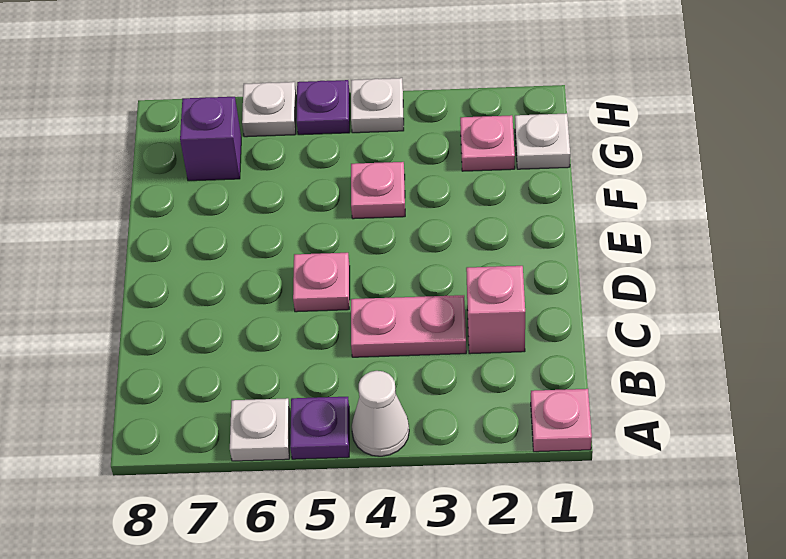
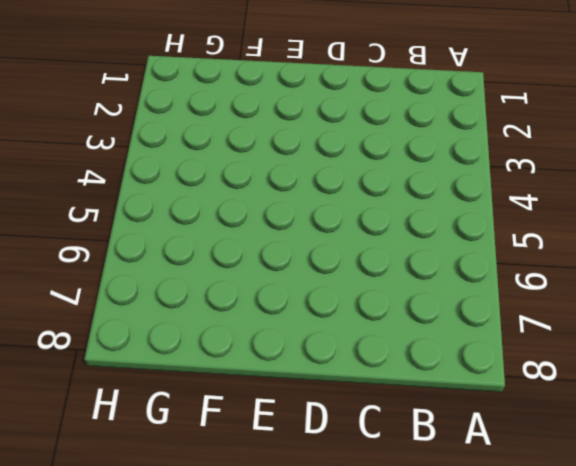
none -> pink 1x1 plate [531,389,592,452]
none -> white 1x1 cone [352,371,409,456]
none -> purple 1x1 plate [290,397,349,459]

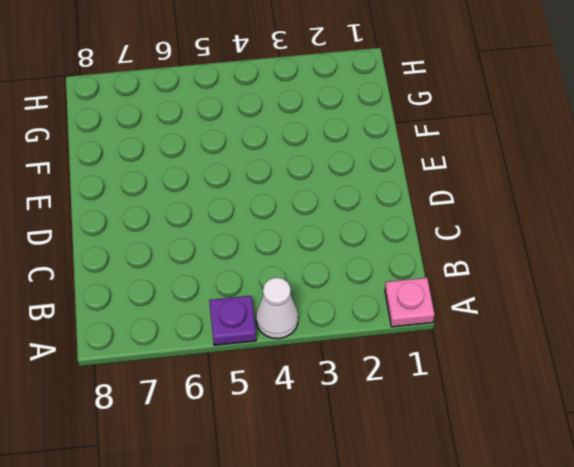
none -> white 1x1 plate [230,398,290,461]
none -> pink 1x1 brick [466,266,525,354]
none -> pink 1x2 plate [351,295,466,357]

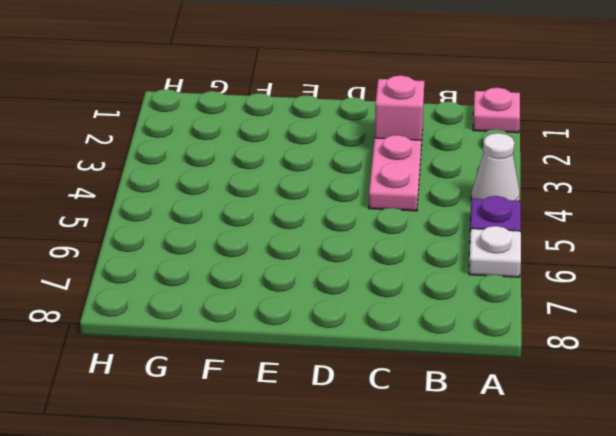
none -> pink 1x1 plate [293,253,350,312]
none -> pink 1x1 plate [351,162,405,219]
none -> white 1x1 plate [515,114,570,169]

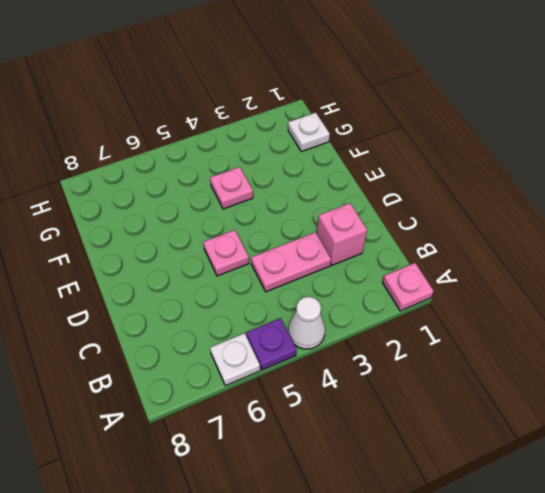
none -> pink 1x1 plate [460,115,515,171]
none -> purple 1x1 brick [180,97,241,181]
none -> white 1x1 plate [351,78,404,133]

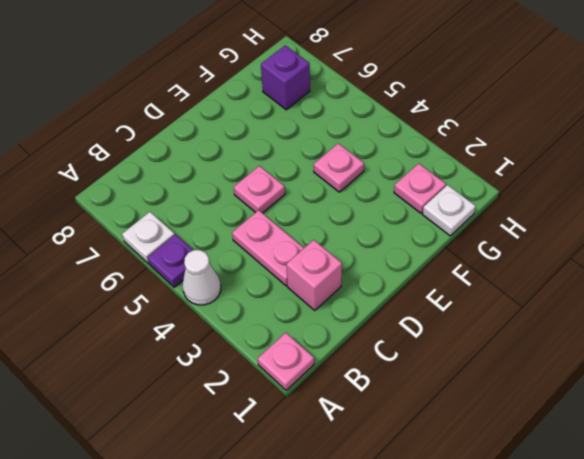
none -> white 1x1 plate [351,78,404,133]
none -> purple 1x1 plate [296,80,350,135]
none -> white 1x1 plate [242,82,296,137]

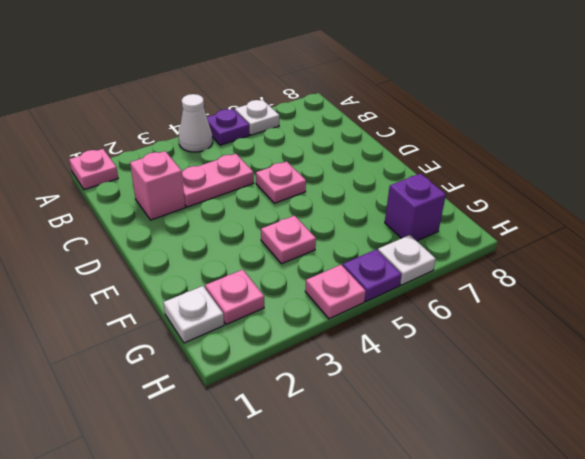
pink 1x1 plate [305,265,366,319] -> white 1x1 plate [351,78,404,133]

